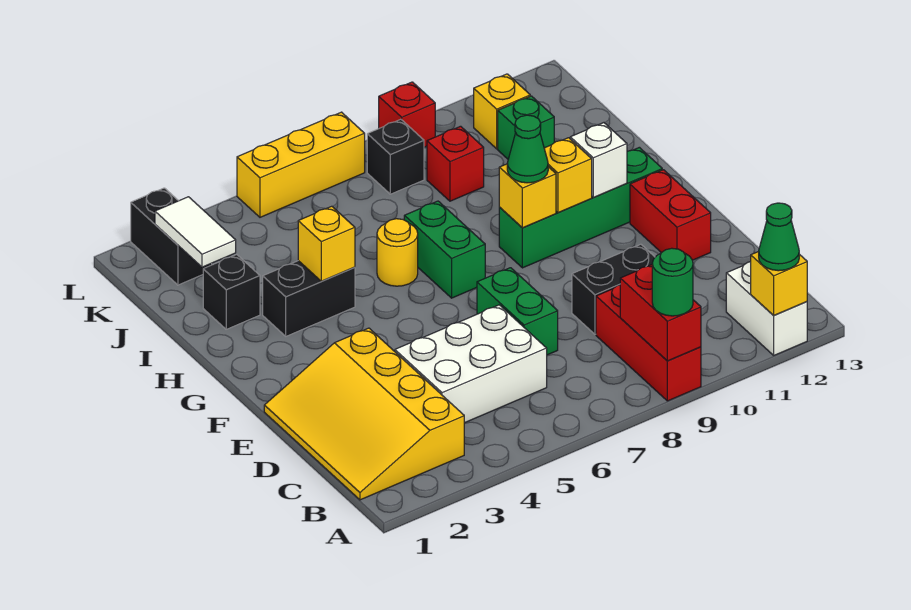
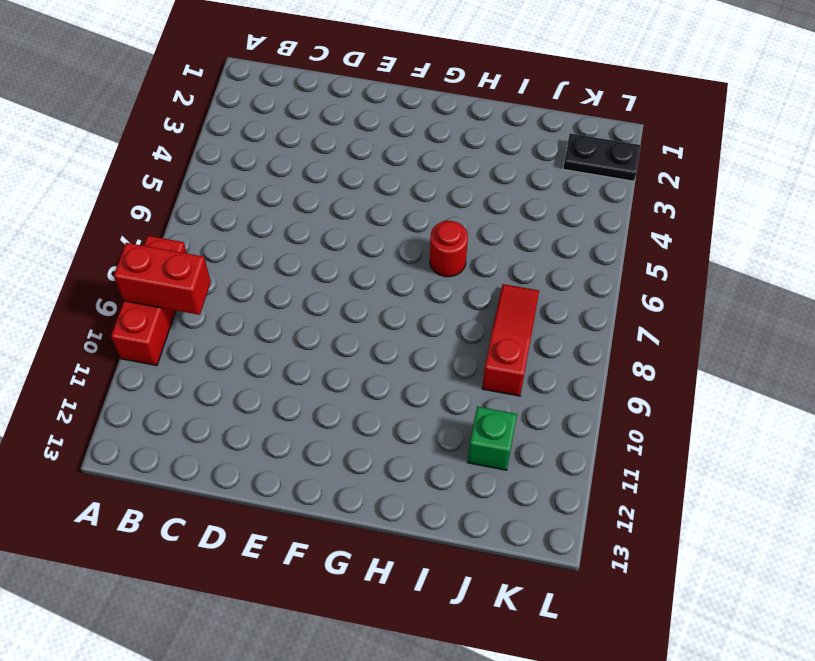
red 1x3 brick [111,236,187,366] -> red 1x3 brick turned to [596,285,701,401]
red 1x1 round brick [430,221,468,277] -> yellow 1x1 round brick [377,219,418,286]
red 1x3 slope [482,284,539,396] -> red 1x1 brick [427,126,484,201]
black 1x2 plate [563,133,641,181] -> black 1x2 brick [131,188,212,285]
none -> white 1x2 brick [726,262,807,355]
none -> yellow 3x4 slope [264,328,464,500]
none -> white 2x3 brick [395,305,547,423]

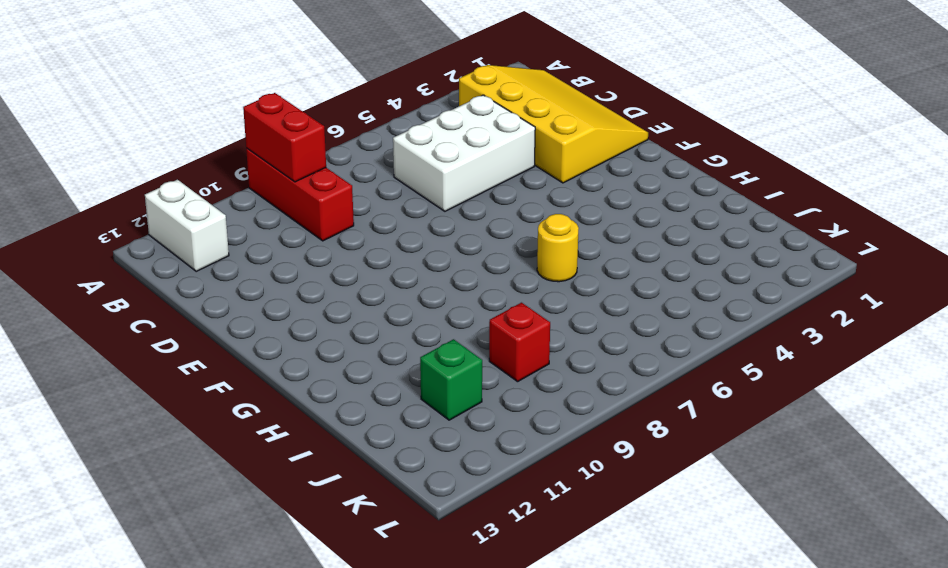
none -> green 1x2 brick [477,268,558,355]
none -> black 1x2 brick [572,244,655,334]
none -> red 1x2 brick [630,170,711,260]

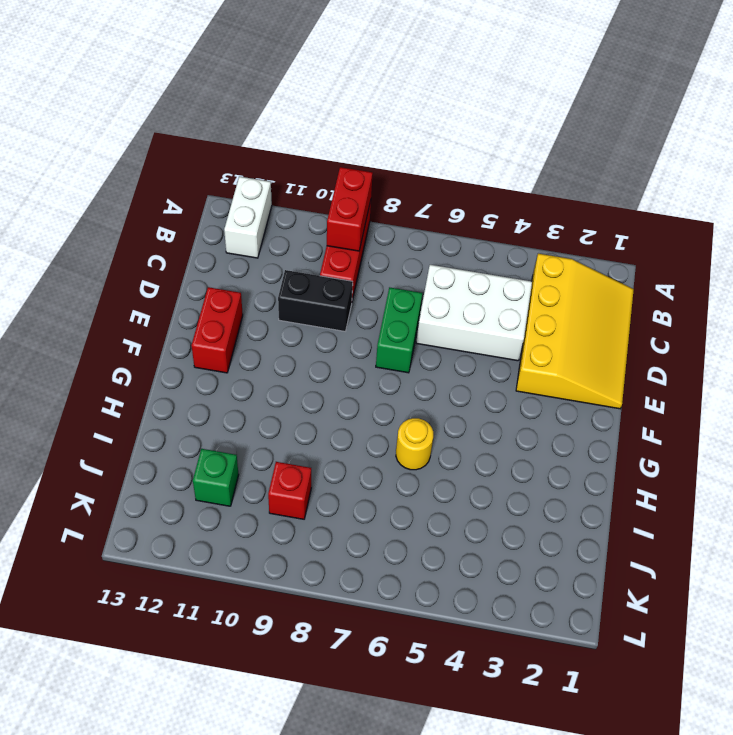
none -> green 1x2 brick [404,201,485,298]
none -> green 1x4 brick [499,147,662,268]
none -> black 1x2 brick [263,261,355,336]

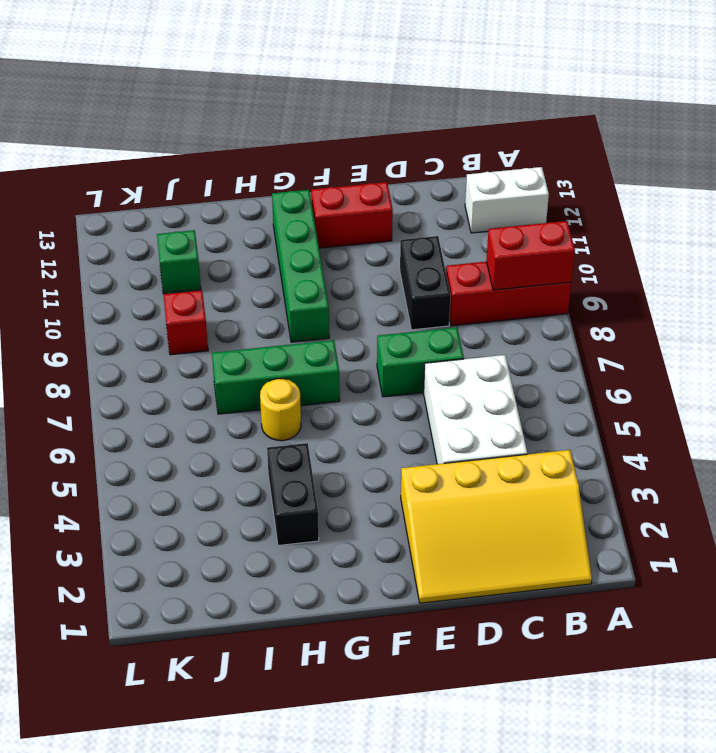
green 1x3 brick [212,340,340,414] -> green 1x2 brick [404,201,485,298]
none -> black 1x1 brick [203,255,260,329]
none -> black 1x2 brick [131,188,212,285]
none -> black 1x1 brick [367,119,424,194]

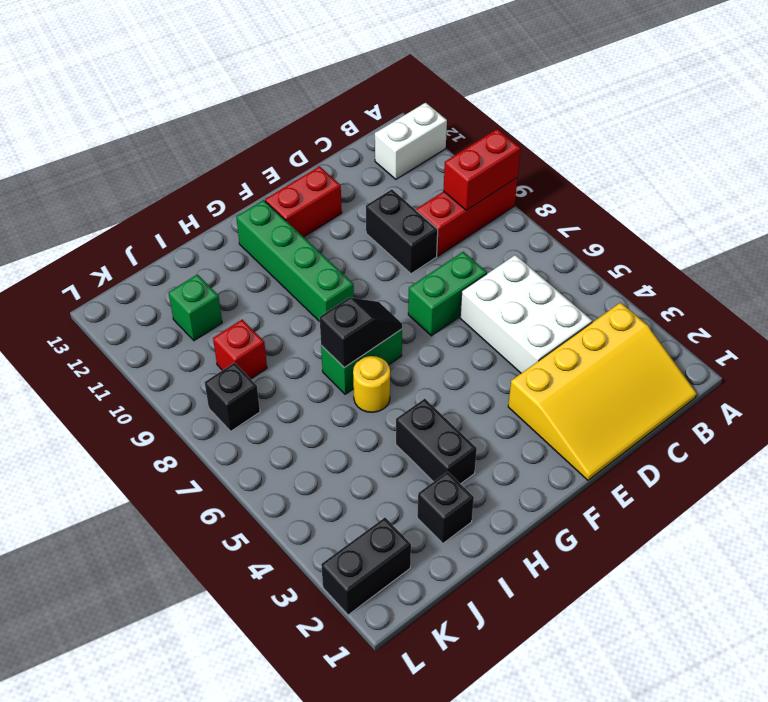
black 1x2 slope [320,297,402,368] -> none
none -> yellow 1x1 brick [474,74,530,149]
none -> yellow 1x3 brick [237,112,365,217]
none -> red 1x1 brick [379,82,435,147]

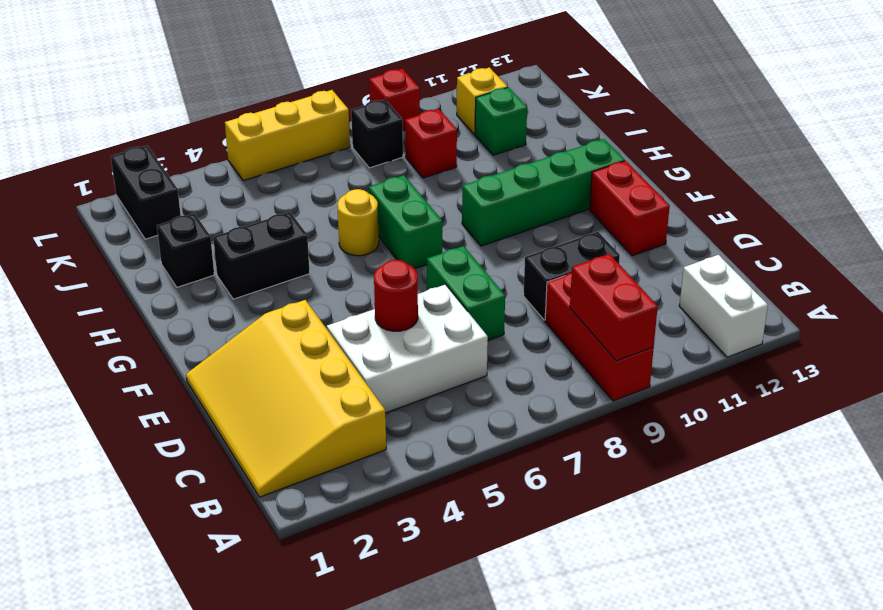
red 1x1 round brick [374,260,418,331] -> none
none -> yellow 1x1 brick [751,251,807,316]
none -> yellow 1x1 brick [499,164,556,228]
none -> yellow 1x1 brick [544,138,592,213]

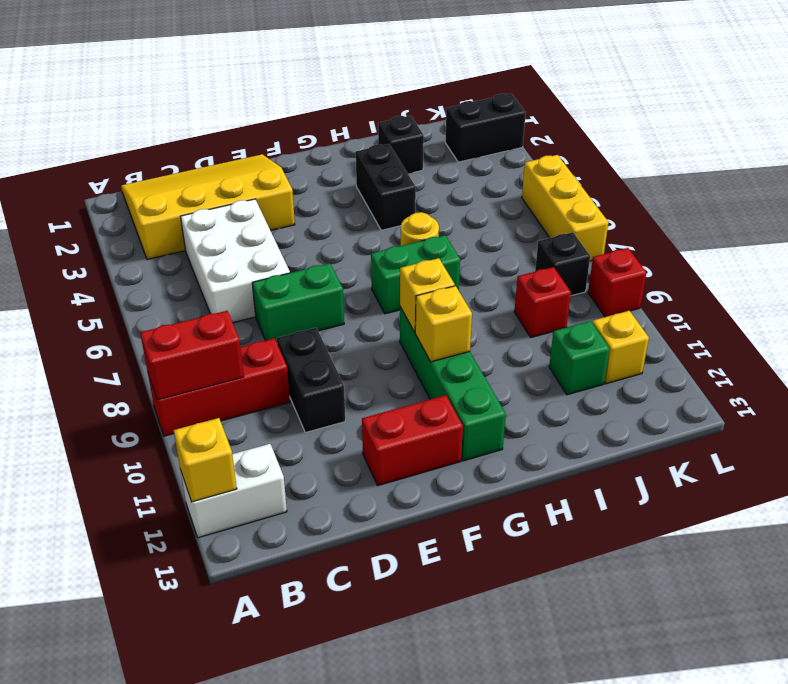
none -> white 1x1 brick [570,123,627,198]
none -> yellow 1x1 brick [298,206,355,281]
none -> white 1x2 tile [155,197,236,267]

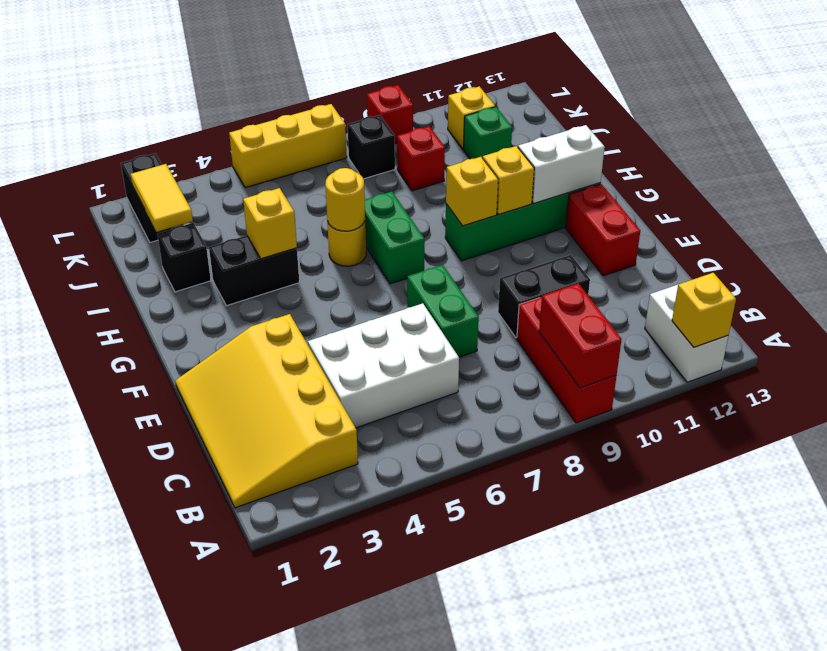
white 1x2 brick [518,125,605,204] -> white 1x1 brick [570,123,627,198]
yellow 1x1 round brick [325,168,365,231] -> none
yellow 1x2 tile [131,164,193,232] -> white 1x2 tile [155,197,236,267]
none -> green 1x1 round brick [652,248,693,316]
none -> green 1x1 cone [759,203,799,271]
none -> green 1x1 cone [507,115,548,183]

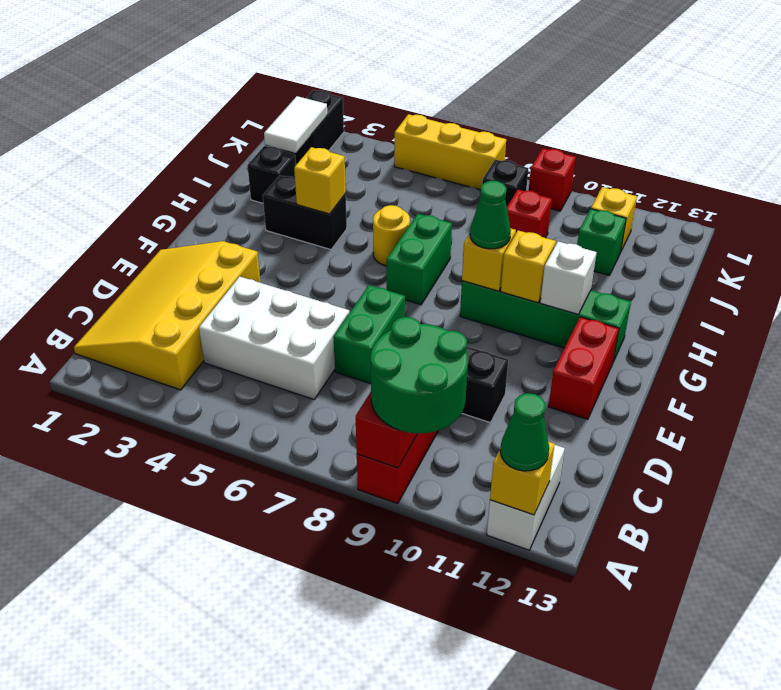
green 2x2 round brick [371,317,468,433] -> green 1x1 round brick [652,248,693,316]

